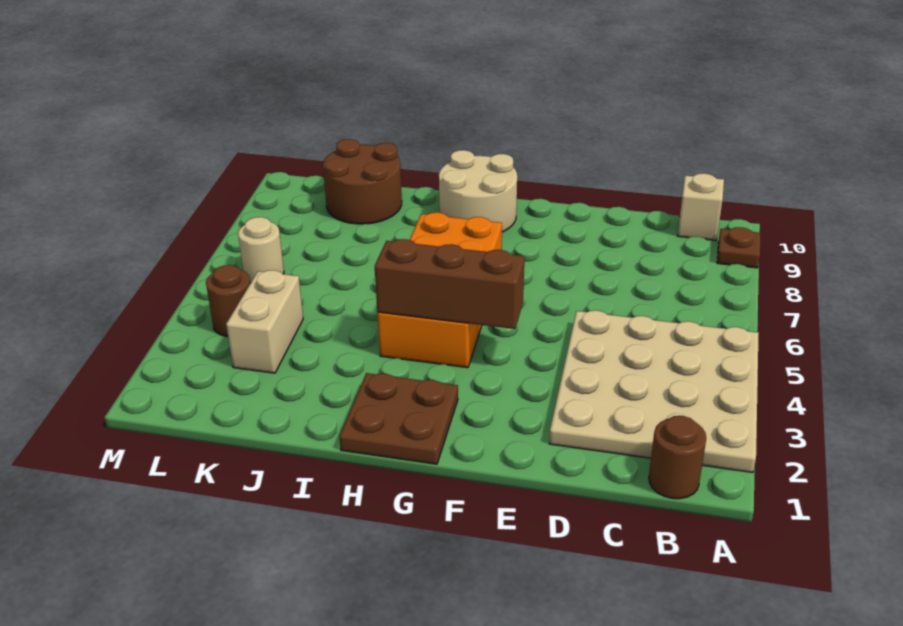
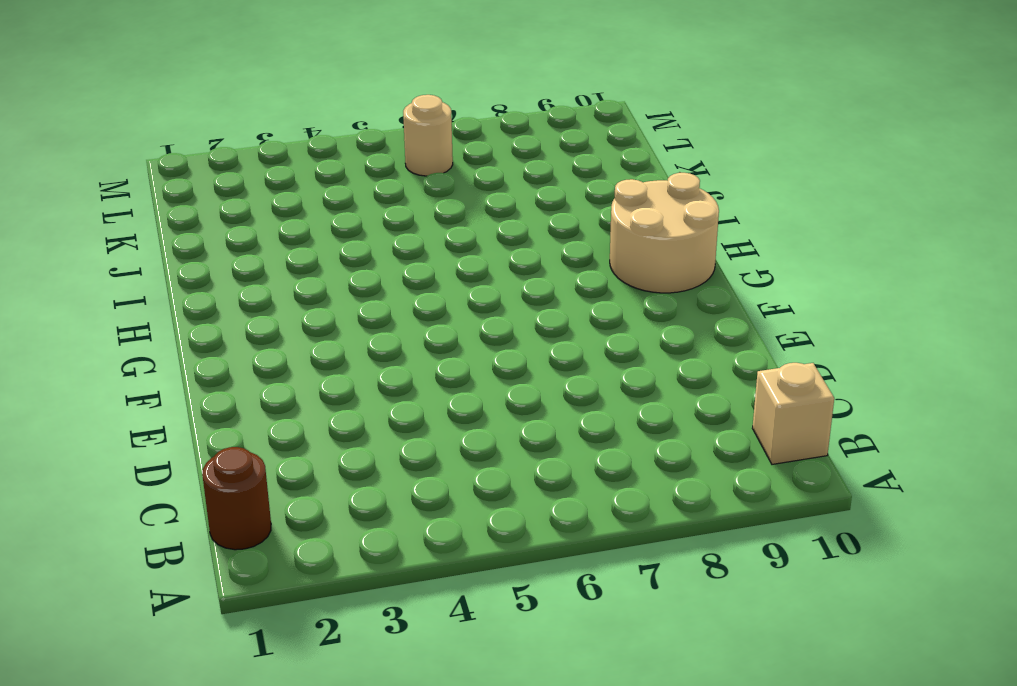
none -> tan 4x4 plate [549,310,759,473]
none -> brown 1x1 plate [717,227,760,268]
none -> brown 2x2 plate [339,373,458,464]

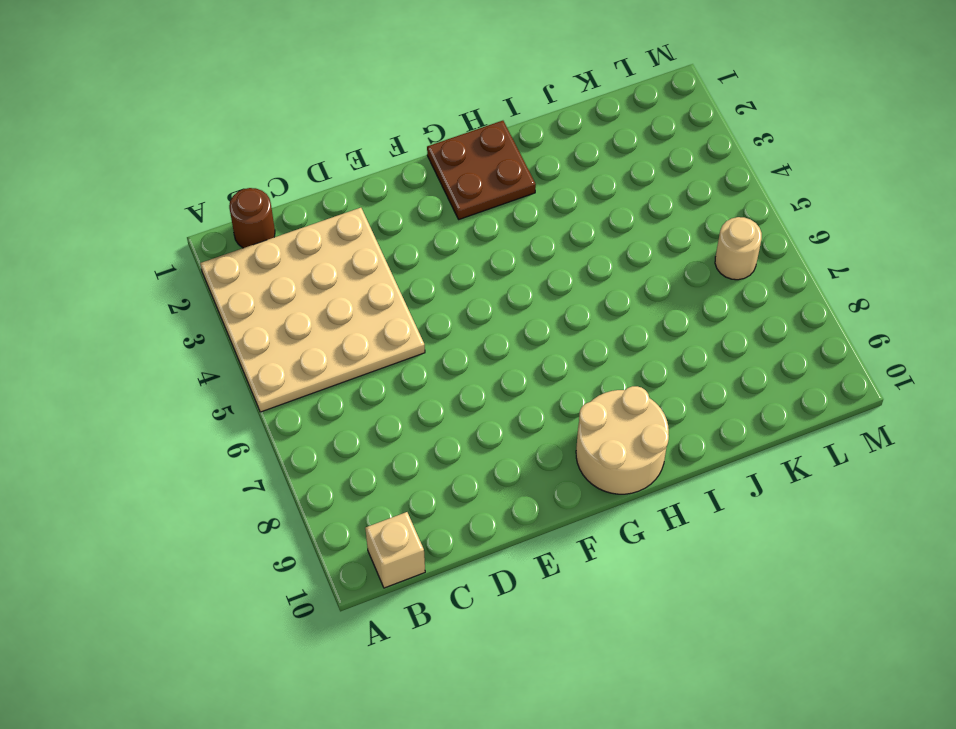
none -> brown 1x1 plate [717,227,760,268]
none -> orange 2x4 brick [377,212,502,368]
none -> brown 2x2 round brick [323,139,402,224]

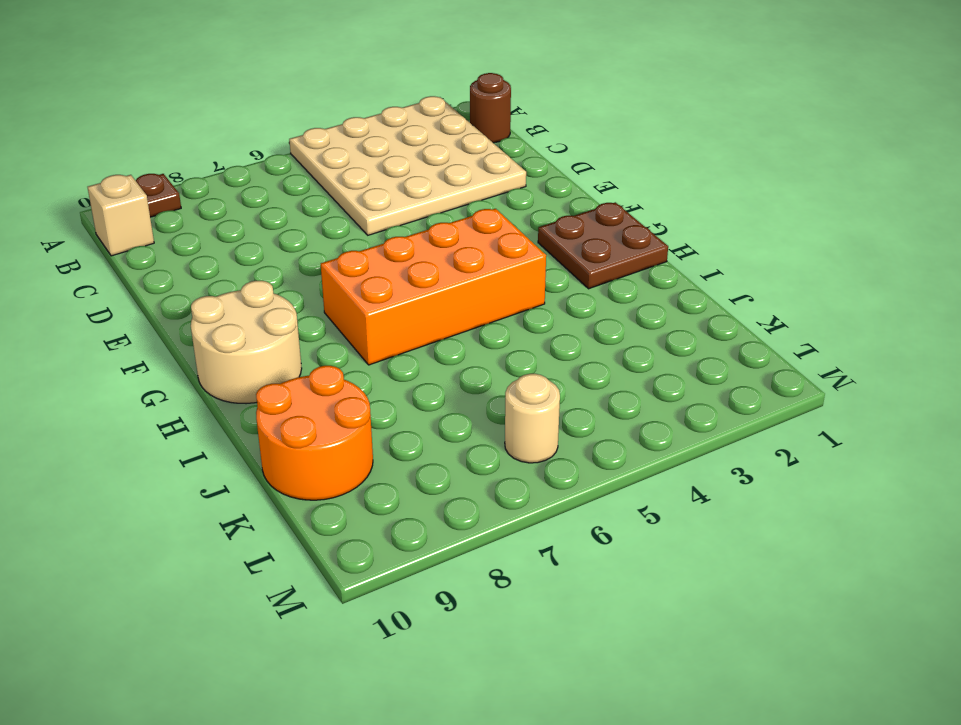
orange 2x2 round brick [256,366,373,500] -> brown 2x2 round brick [323,139,402,224]
none -> tan 1x2 brick [226,270,303,373]
none -> brown 1x1 round brick [206,265,250,336]
none -> brown 1x3 brick [375,239,524,329]

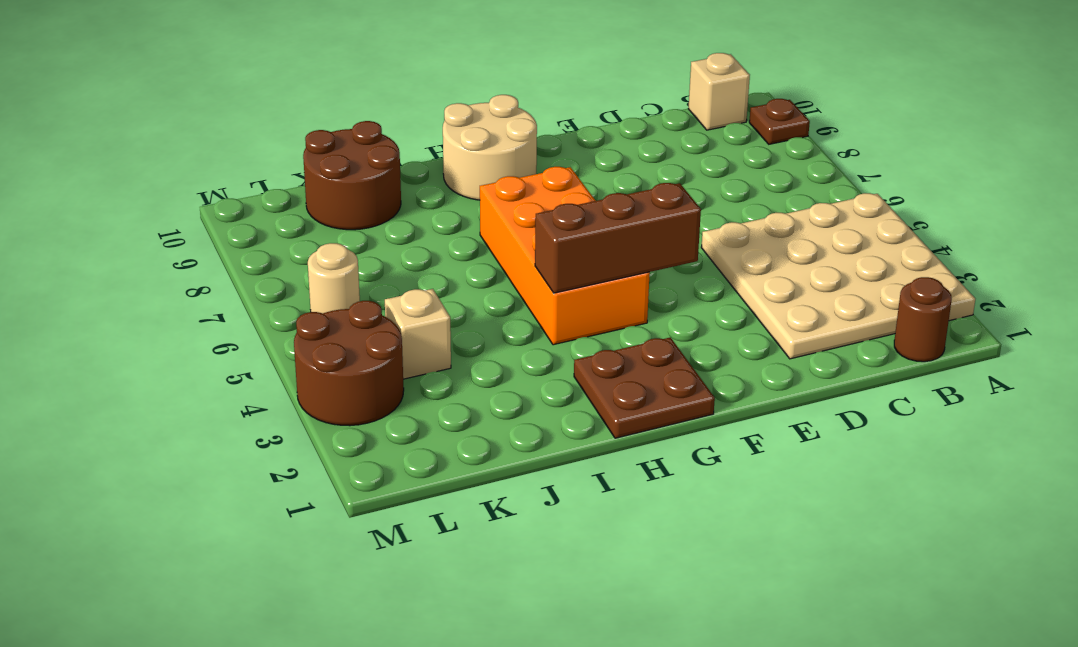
tan 1x1 brick [385,289,451,379] -> tan 1x2 brick [226,270,303,373]
brown 2x2 round brick [294,301,404,426] -> brown 1x1 round brick [206,265,250,336]

